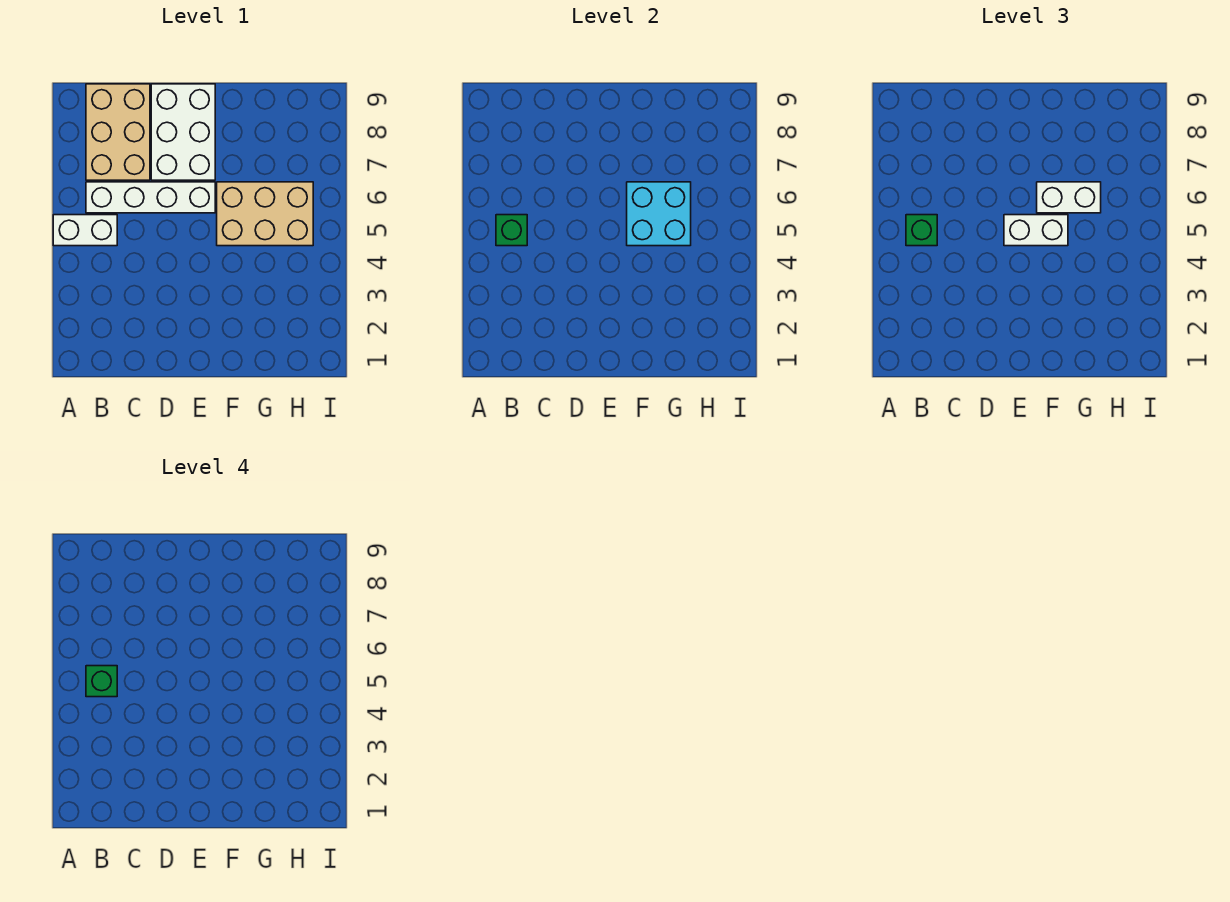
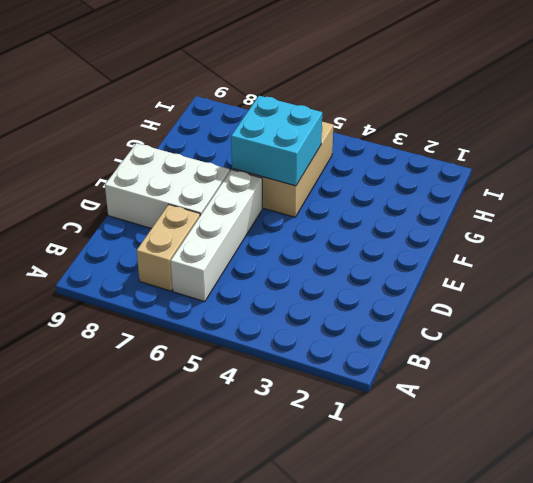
tan 1x2 brick [137,205,200,291] -> tan 2x3 brick [86,84,150,180]
none -> white 1x2 brick [53,215,117,246]
none -> green 1x1 brick [496,215,527,246]

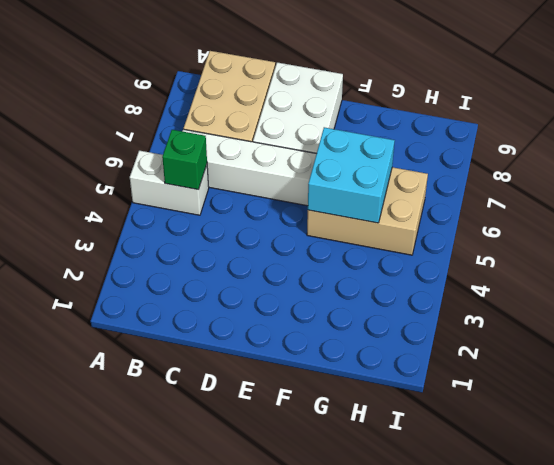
none -> green 1x1 brick [906,215,937,246]
none -> white 1x2 brick [1004,215,1068,246]

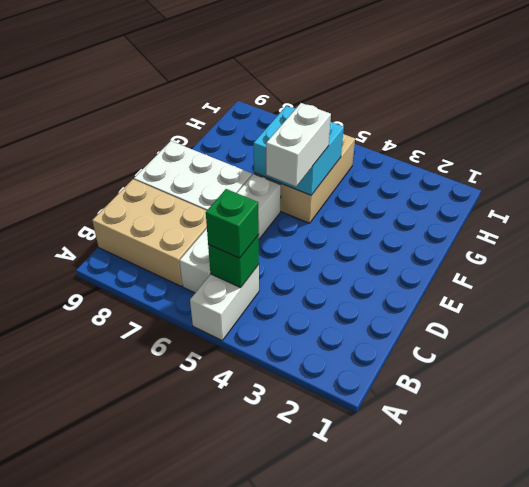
none -> white 1x2 brick [1037,182,1101,213]
none -> green 1x1 brick [86,666,117,697]

